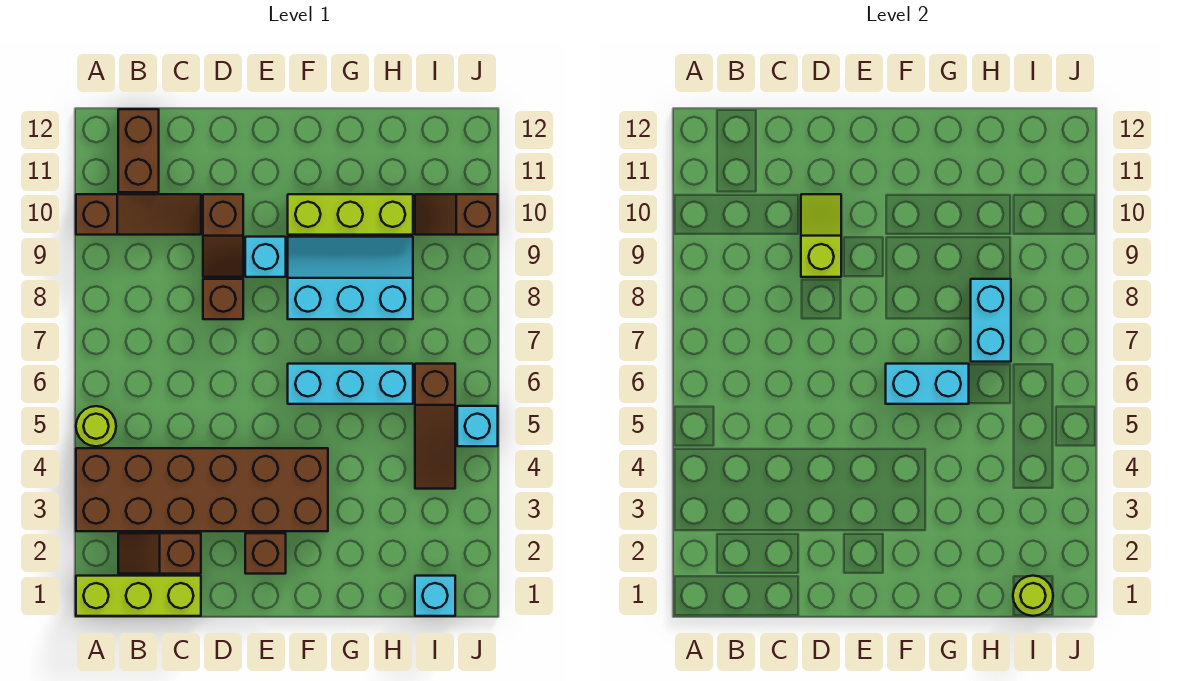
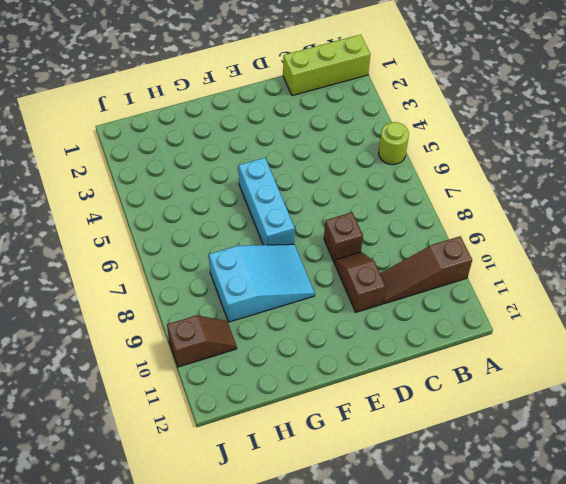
cyan 1x3 brick [239,158,295,245] -> cyan 1x3 brick turned to [288,364,413,404]
cyan 2x3 slope [209,244,315,322] -> cyan 2x3 slope turned to [288,237,413,319]
none -> brown 2x6 brick [76,448,328,531]
none -> brown 1x2 slope [118,533,201,574]
none -> brown 1x2 brick [118,109,159,192]

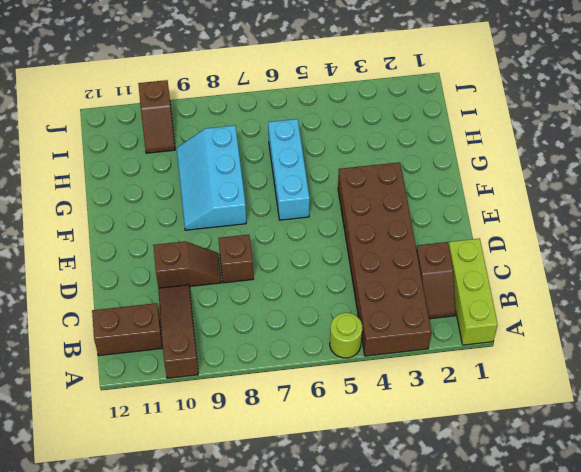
none -> brown 1x1 brick [245,533,286,574]
none -> cyan 1x1 brick [245,237,286,277]
none -> lime 1x3 brick [288,194,413,235]

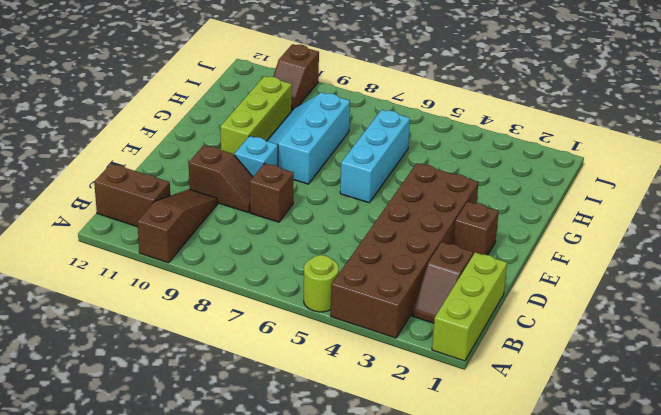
none -> cyan 1x1 brick [415,576,455,616]
none -> brown 1x3 slope [415,364,455,489]
none -> cyan 1x1 brick [457,406,498,446]

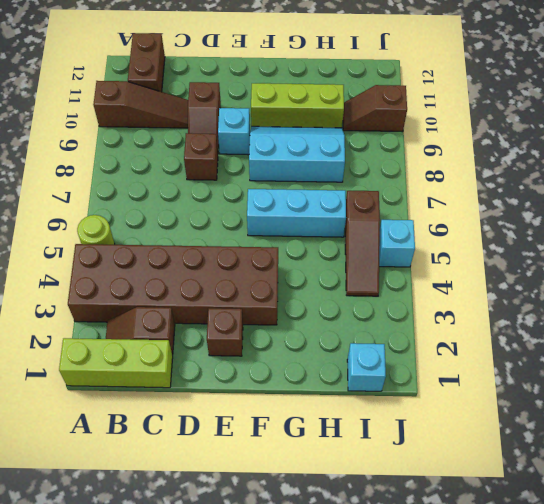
none -> lime 1x2 slope [801,194,841,277]
none -> cyan 1x2 brick [886,364,969,404]
none -> cyan 1x2 brick [971,279,1011,362]

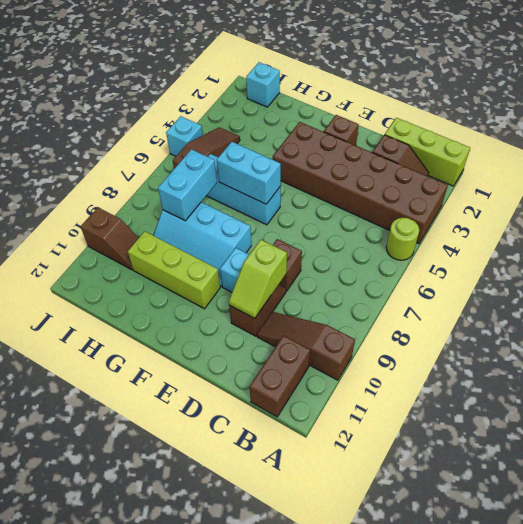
none -> lime 1x1 round brick [1013,576,1053,616]

